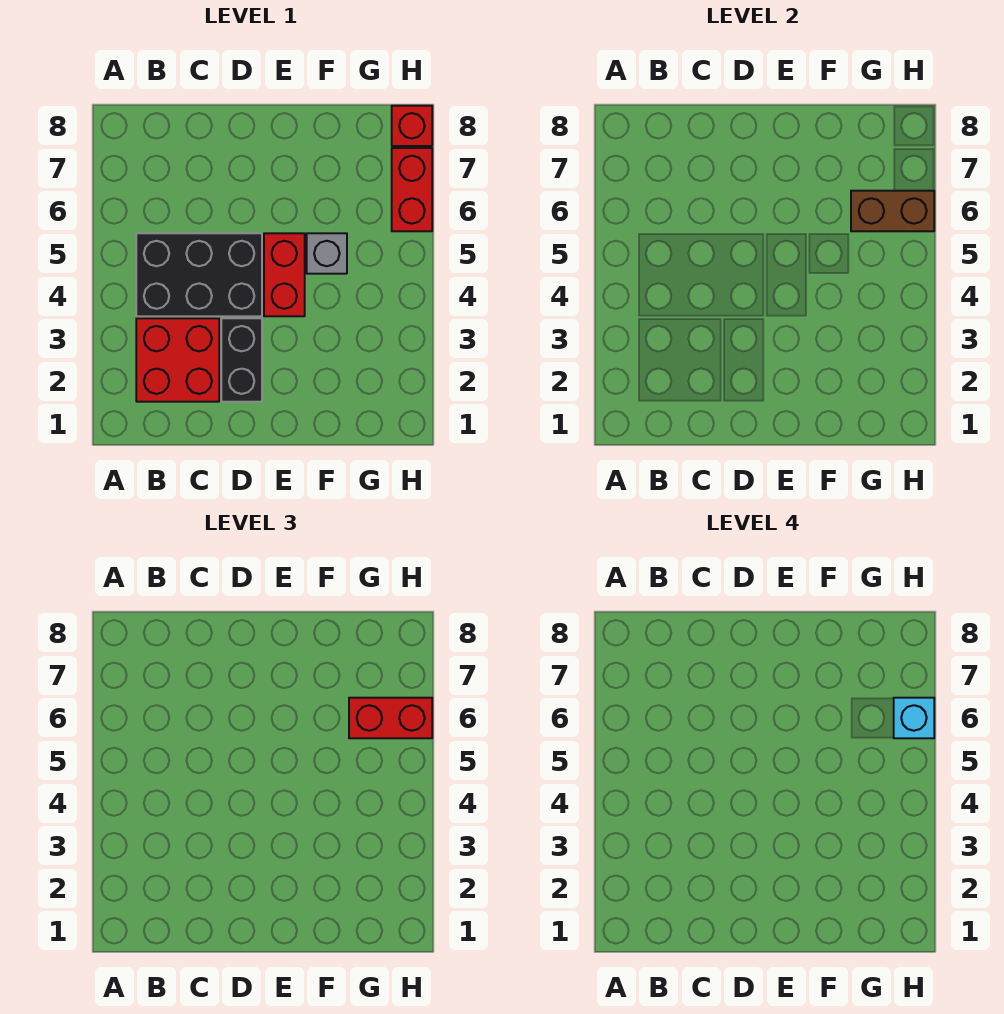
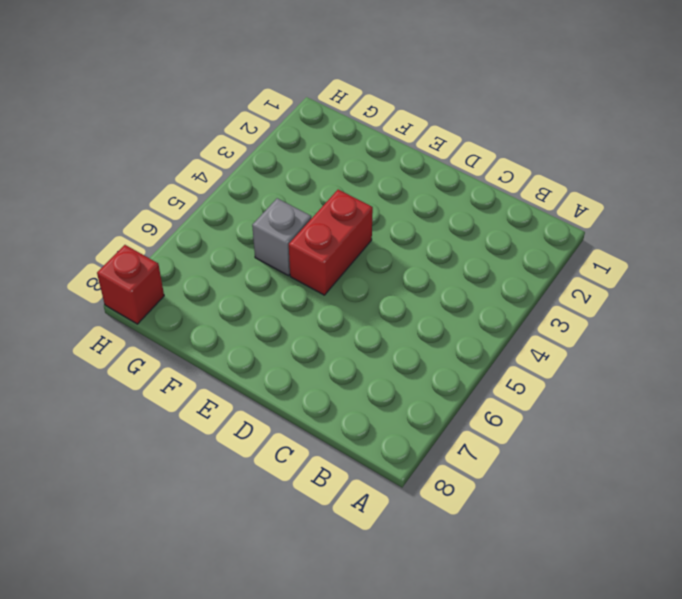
none -> red 2x2 brick [136,318,219,402]
none -> black 2x3 brick [136,233,262,316]

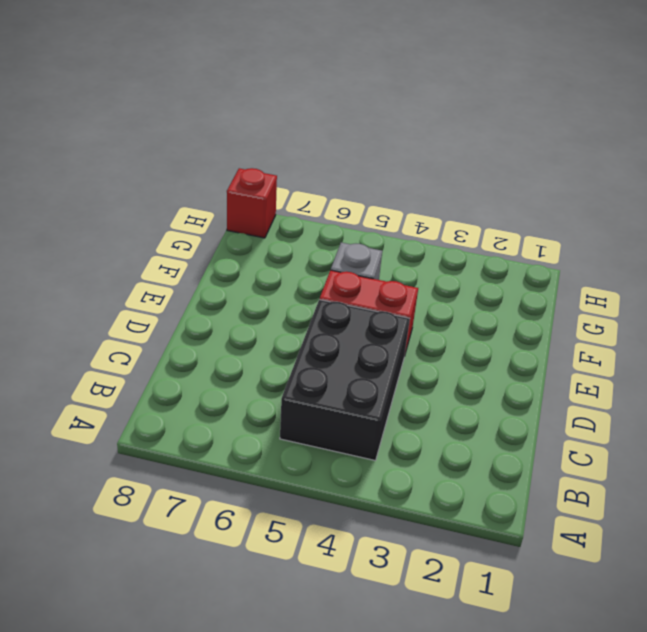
none -> red 2x2 brick [136,318,219,402]
none -> black 1x2 brick [221,318,262,402]

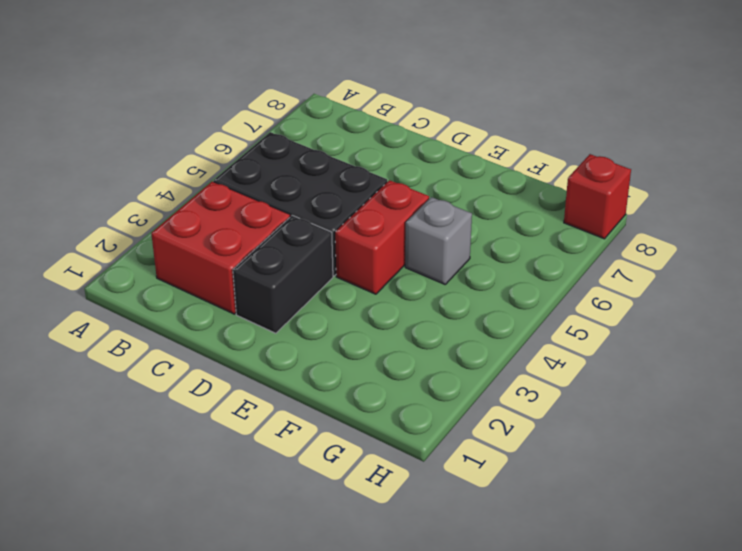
none -> red 1x2 brick [392,148,432,231]
none -> brown 1x2 brick [851,191,934,231]

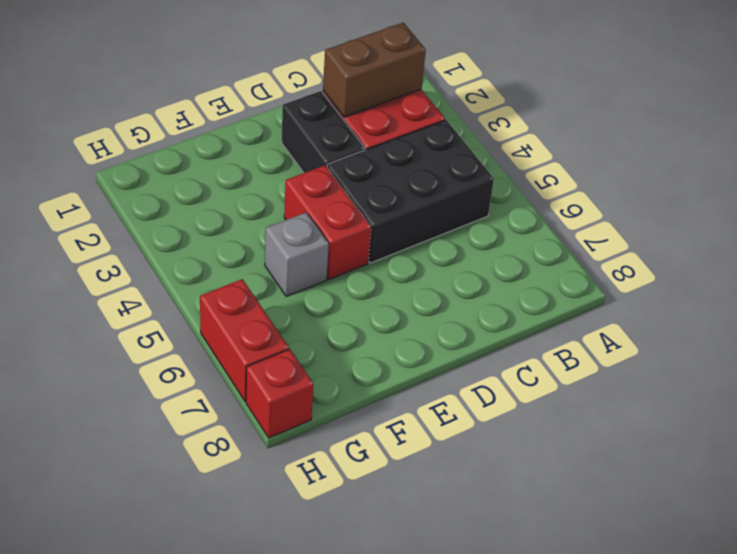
brown 1x2 brick [323,23,426,117] -> brown 1x2 brick moved to [851,191,934,231]
none -> red 1x2 brick [349,698,432,738]
none -> cyan 1x1 brick [894,698,934,738]

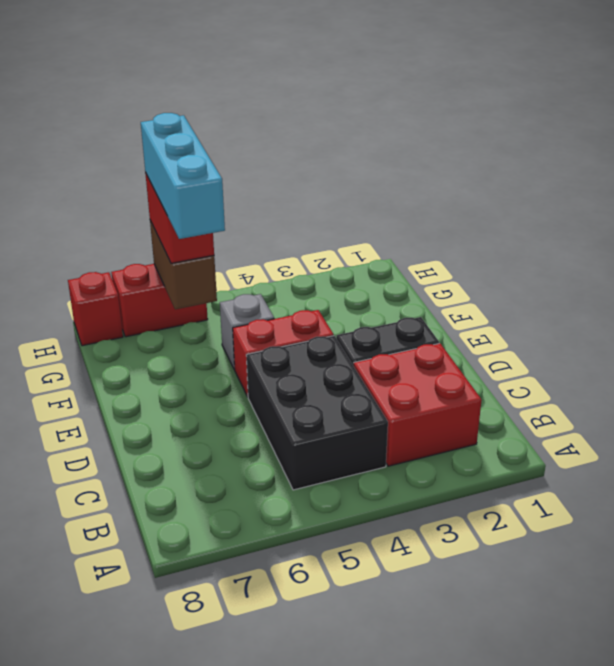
cyan 1x3 brick [141,113,225,239] -> cyan 1x1 brick [894,698,934,738]

